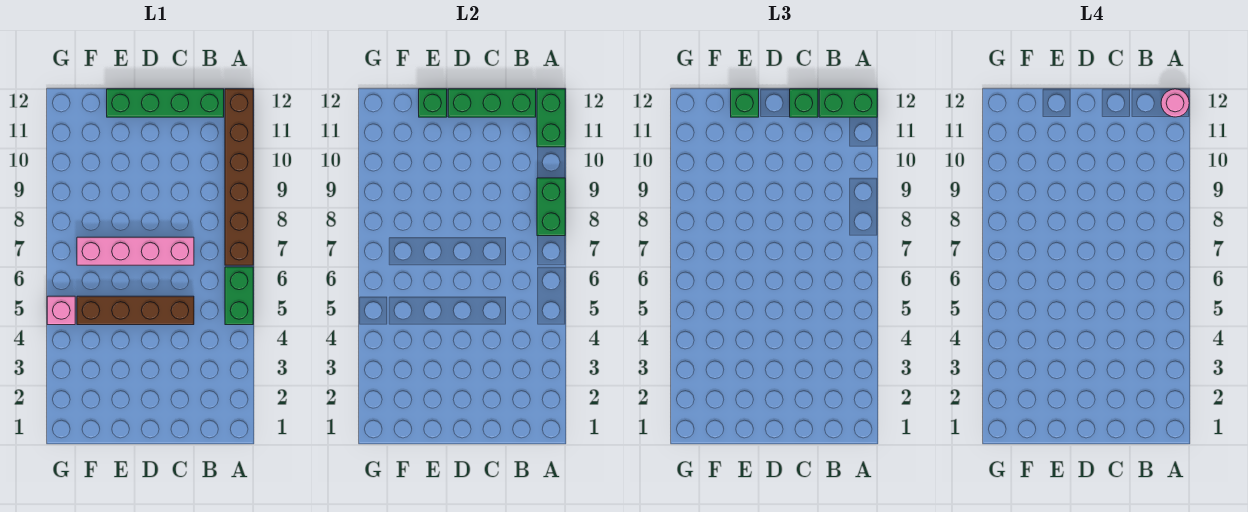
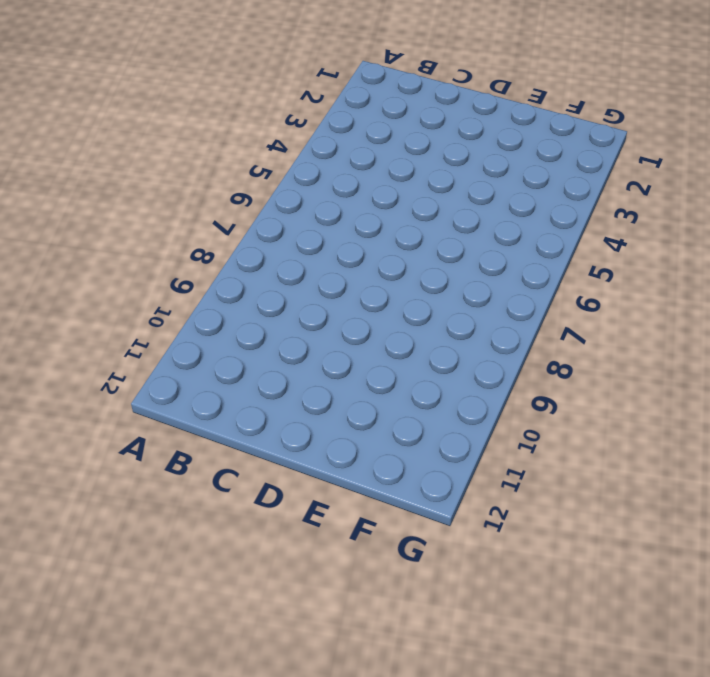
none -> green 1x2 brick [225,267,253,325]
none -> brown 1x6 brick [225,89,253,265]
none -> green 1x4 brick [107,89,224,117]

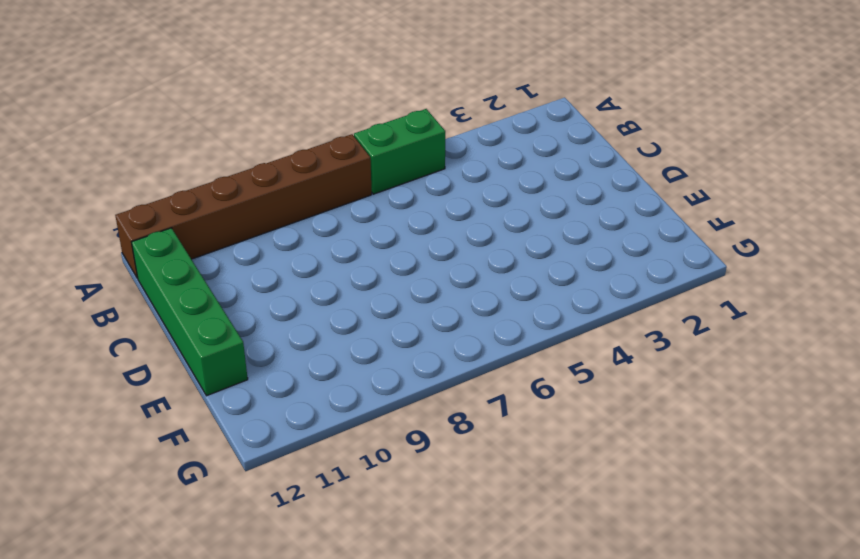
none -> brown 1x4 brick [77,296,194,325]
none -> pink 1x4 brick [77,237,194,265]
none -> pink 1x1 brick [47,296,75,325]

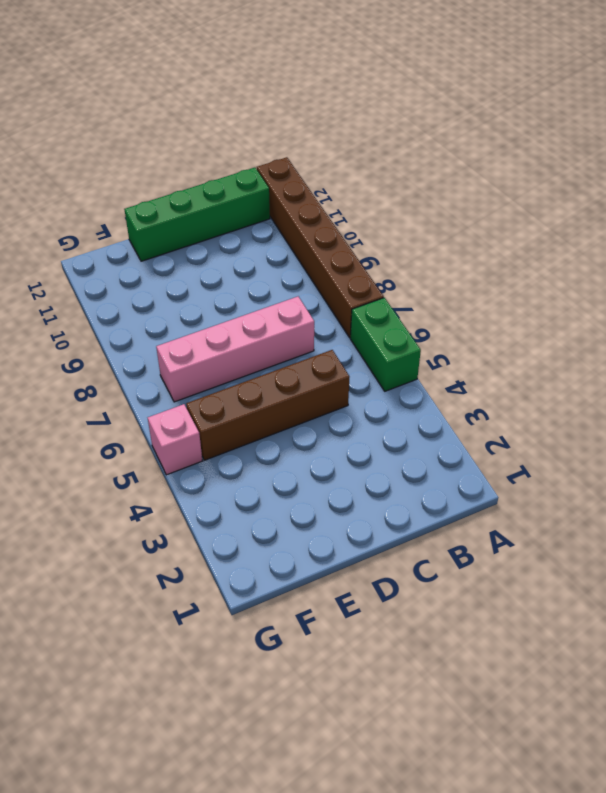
none -> green 1x2 brick [537,178,565,236]
none -> green 1x2 brick [537,89,565,147]
none -> green 1x3 brick [448,89,536,117]

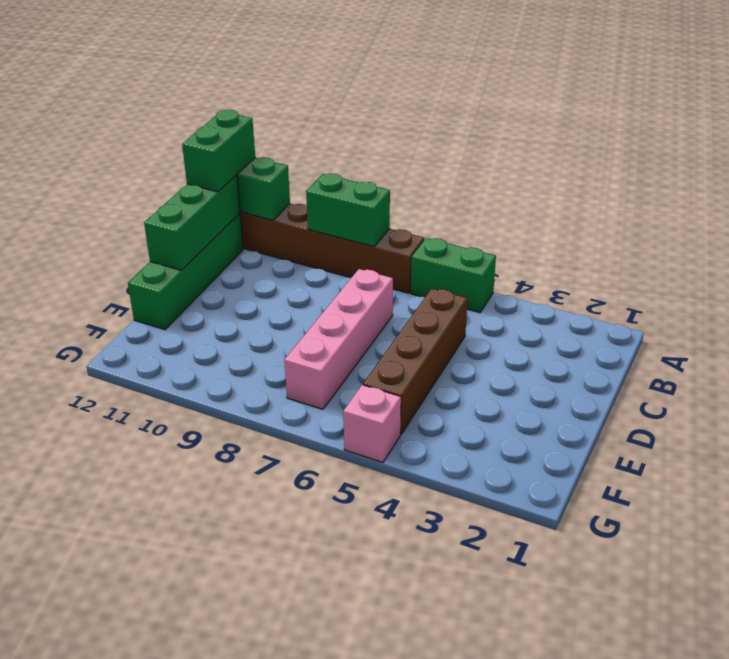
none -> green 1x1 brick [419,89,447,117]
none -> green 1x1 brick [790,89,818,117]
none -> green 1x1 brick [731,89,759,117]

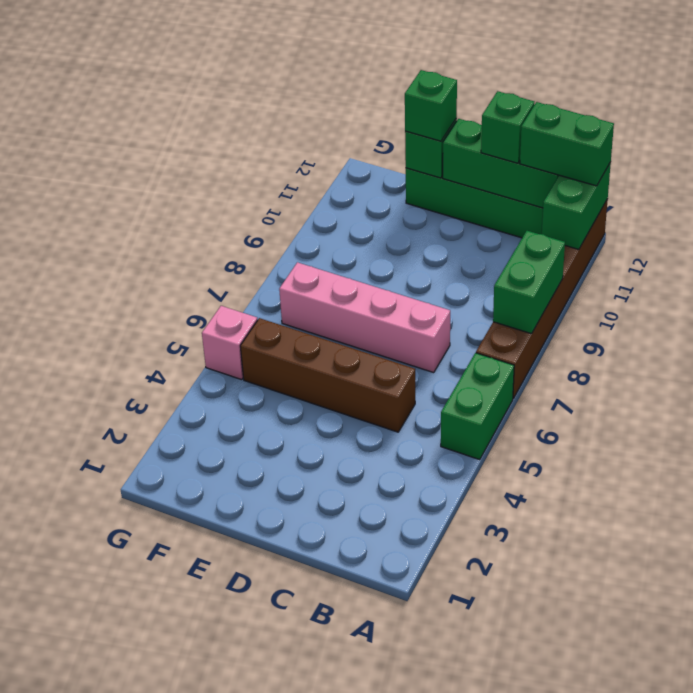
none -> pink 1x1 round brick [1161,89,1189,117]

